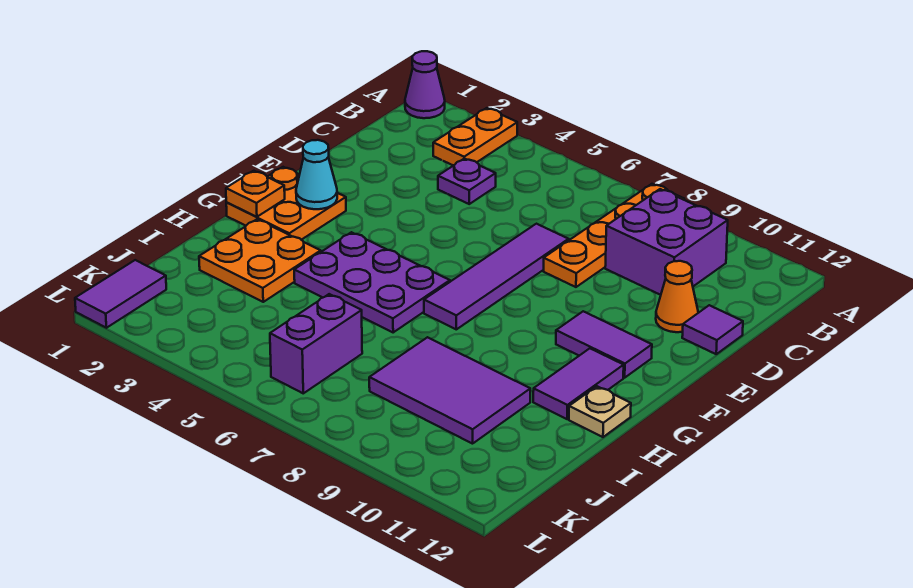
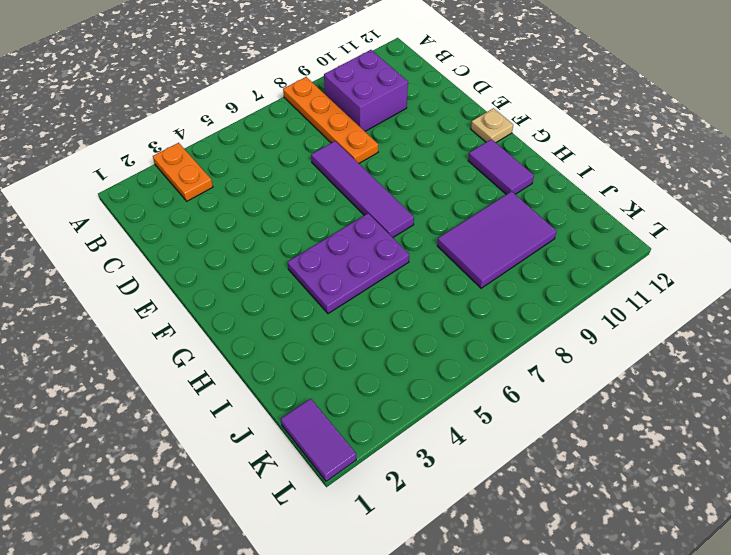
tan 1x1 plate [471,108,513,142] -> tan 1x1 plate moved to [569,386,631,437]
none -> purple 1x1 cone [405,51,445,118]
none -> purple 1x1 plate [438,158,496,204]
none -> orange 1x1 cone [656,261,698,332]

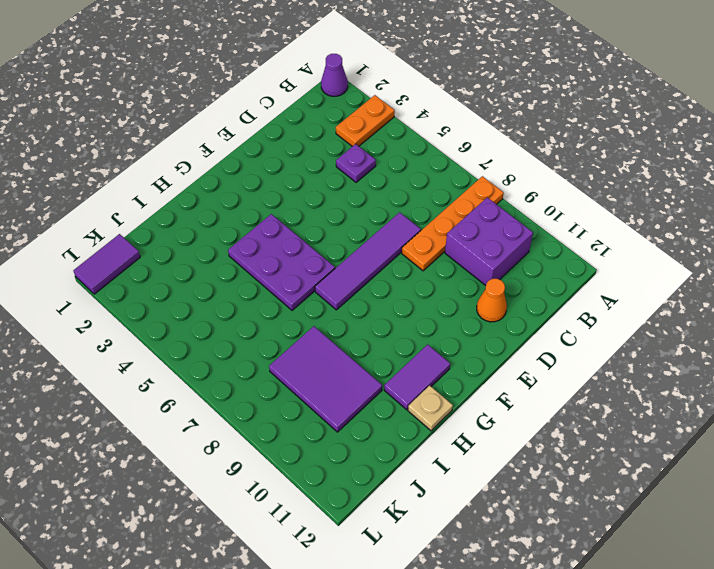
none -> purple 1x1 tile [682,305,743,354]
none -> orange 2x2 plate [226,167,346,240]
none -> purple 1x2 tile [556,311,652,378]

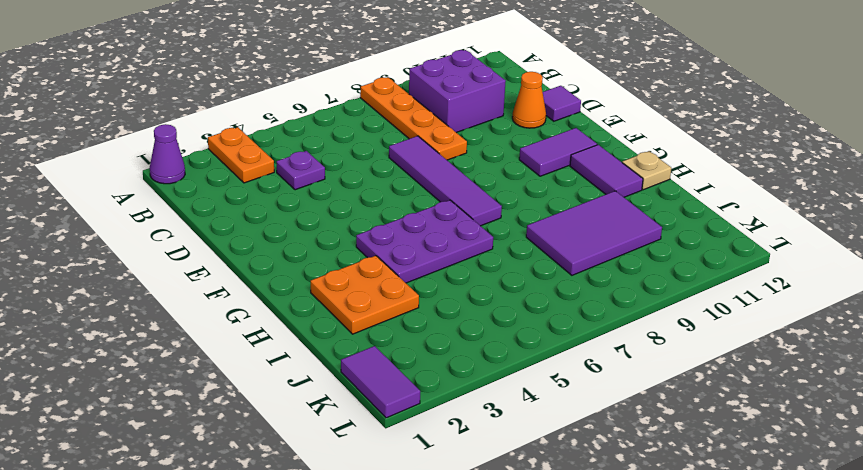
none -> orange 2x2 plate [226,167,346,240]
none -> purple 1x2 brick [270,294,362,393]
none -> cyan 1x1 cone [296,140,337,209]

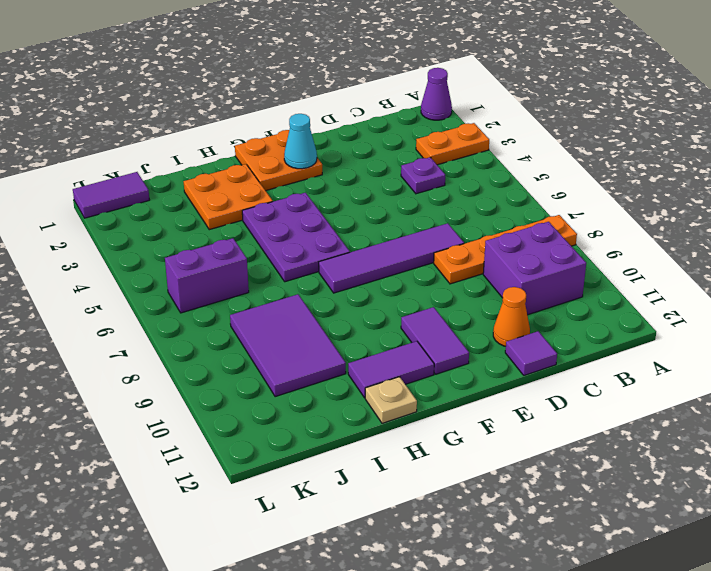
none -> orange 1x1 plate [226,171,285,217]

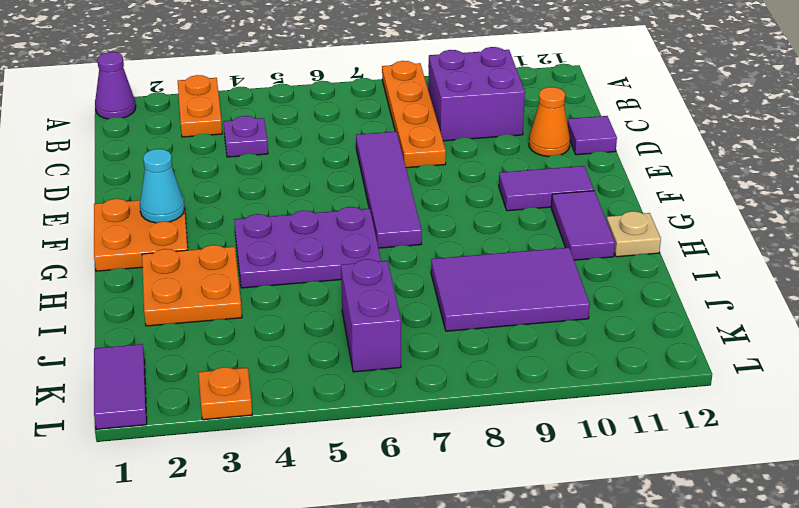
orange 1x1 plate [199,367,252,420] -> orange 1x1 plate moved to [226,171,285,217]

